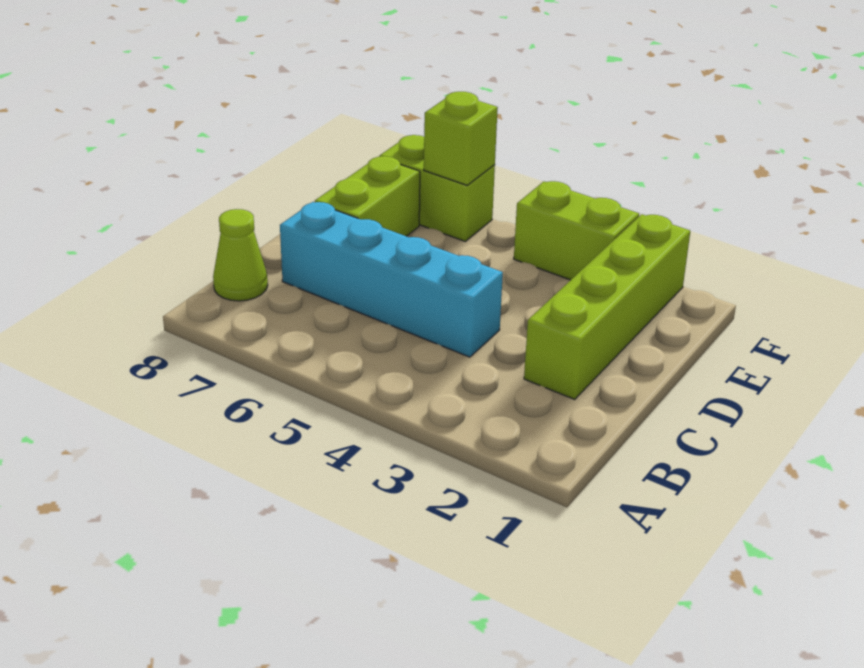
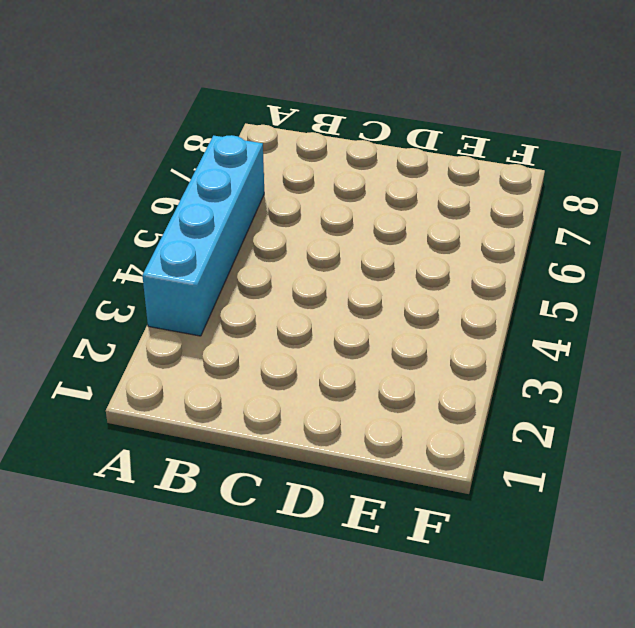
cyan 1x4 brick [142,135,264,336] -> cyan 1x4 brick moved to [280,202,503,357]
none -> lime 1x1 cone [213,209,268,301]
none -> lime 1x4 brick [524,214,690,399]

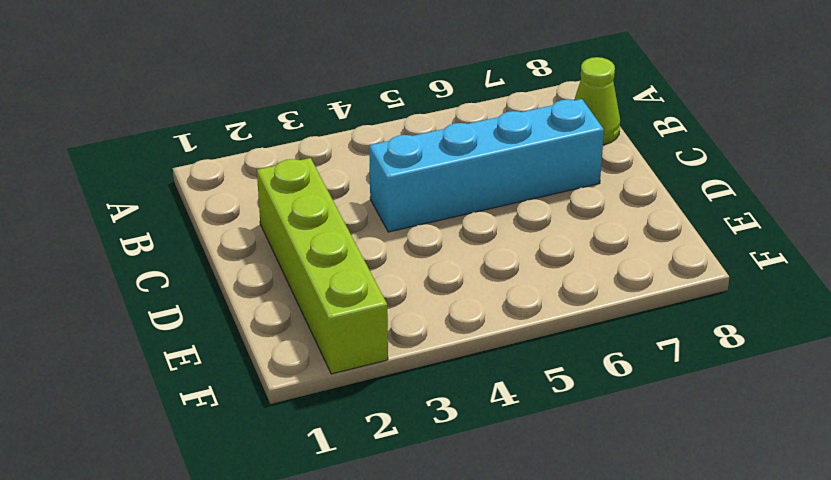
none -> lime 1x2 brick [315,156,420,236]
none -> lime 1x2 brick [514,181,639,280]

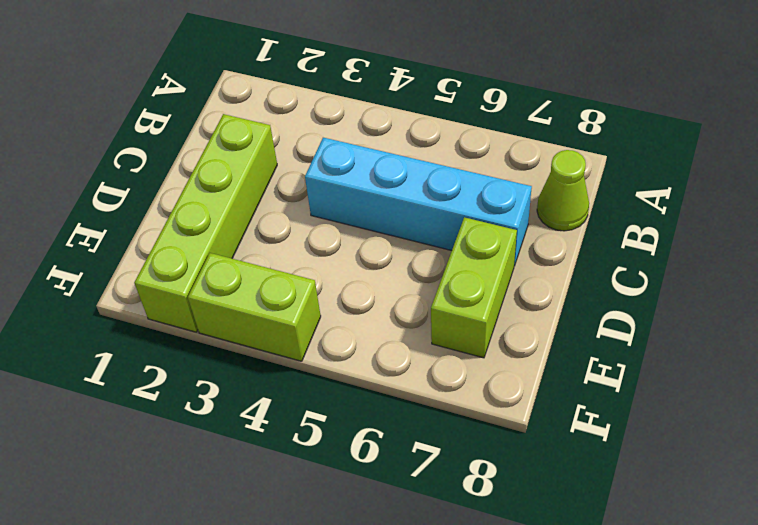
none -> lime 1x2 brick [379,135,495,241]
none -> lime 1x1 brick [424,92,498,185]

